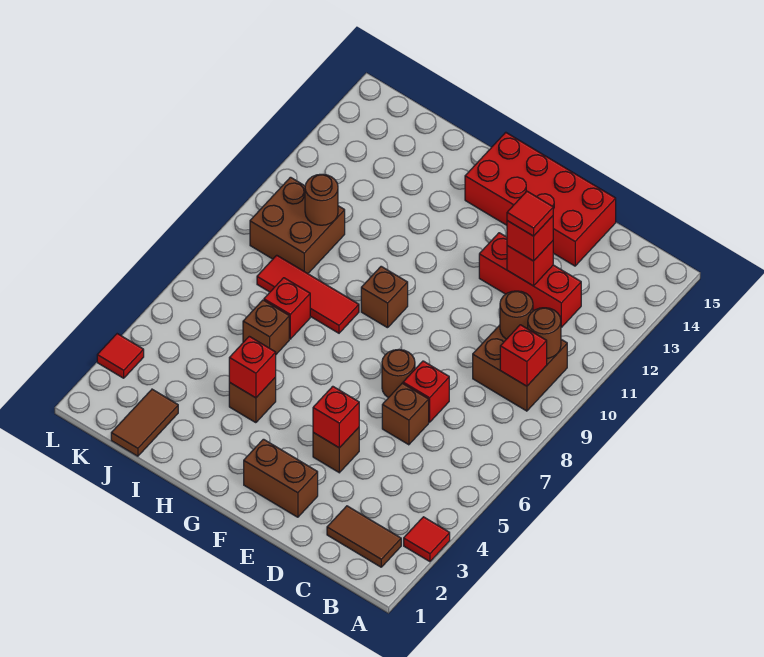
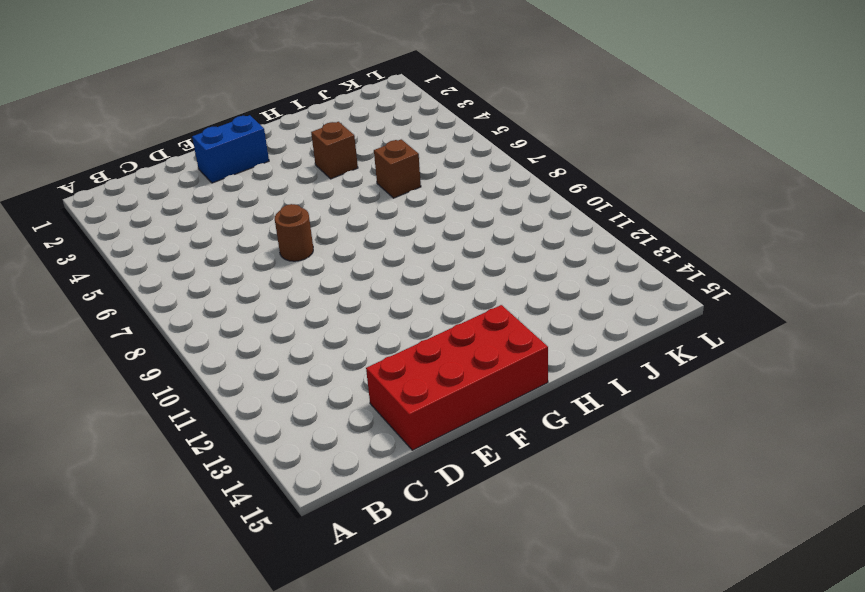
blue 1x2 brick [192,115,269,183] -> brown 1x2 brick [244,439,318,517]
none -> red 1x1 tile [404,517,450,562]
none -> brown 1x2 tile [327,506,401,567]
none -> brown 2x2 brick [473,325,567,411]

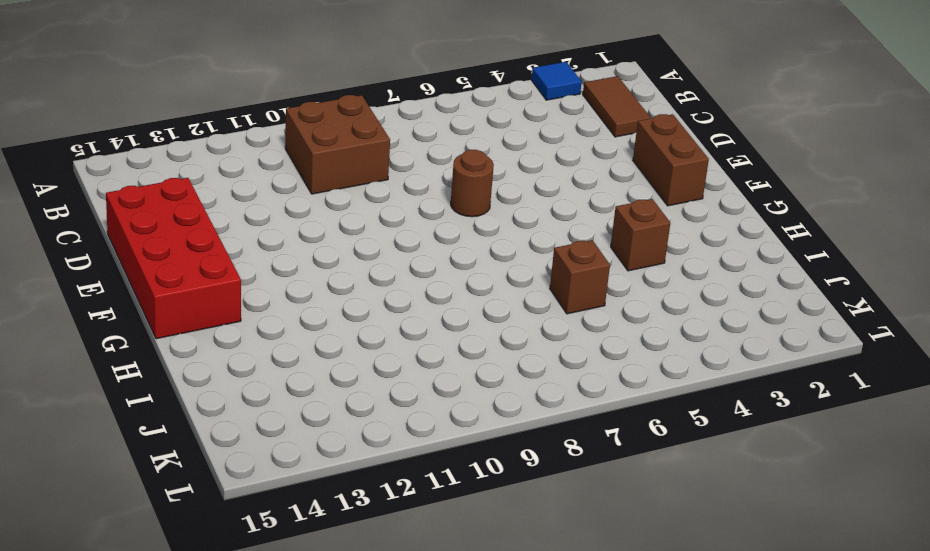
blue 1x1 tile [531,62,582,100] -> red 1x1 tile [404,517,450,562]
none -> red 1x3 brick [479,233,581,327]
none -> brown 1x1 brick [382,383,429,445]
none -> red 1x1 brick [403,361,449,422]

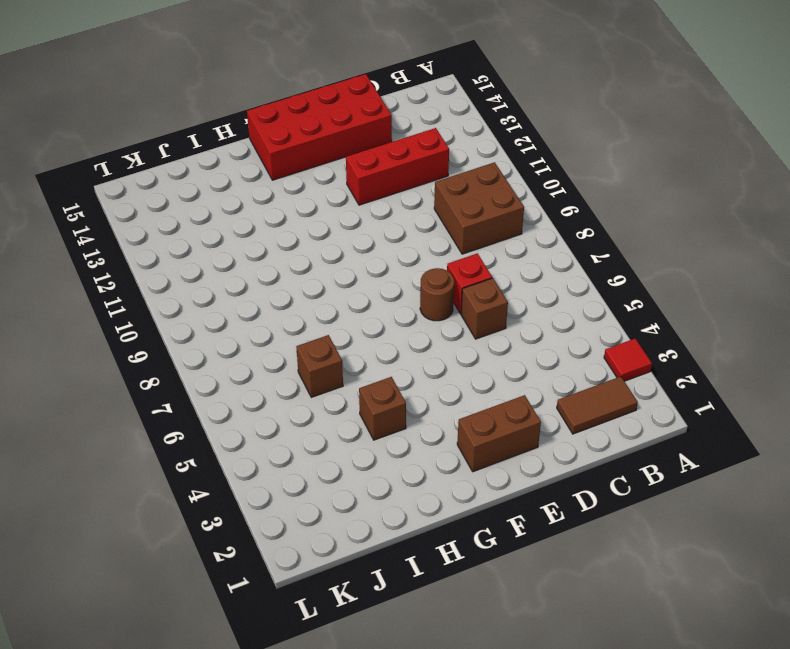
none -> brown 1x1 brick [313,428,359,473]
none -> brown 1x1 brick [361,266,408,328]
none -> red 1x3 tile [257,255,359,333]

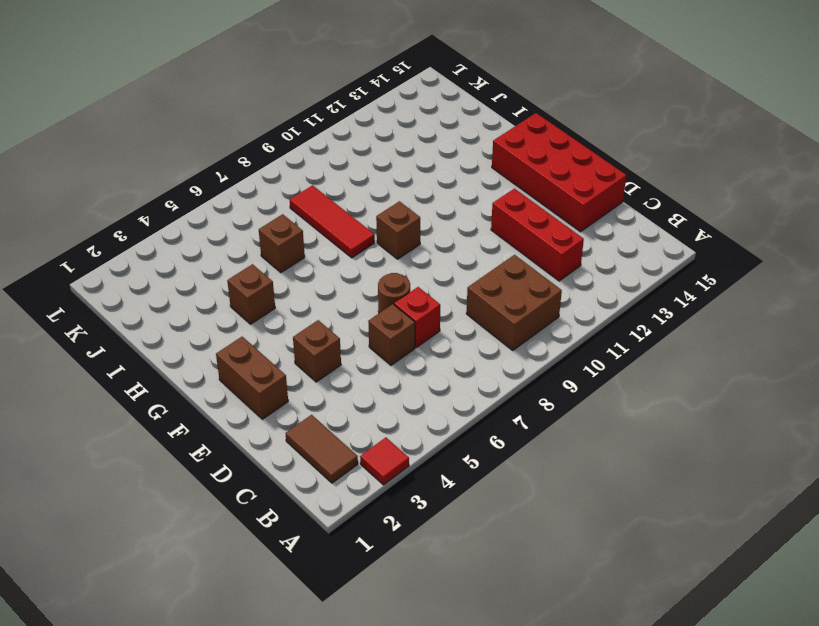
none -> red 1x1 brick [264,278,310,339]
none -> brown 1x2 tile [111,389,178,456]
none -> brown 2x2 brick [250,177,345,274]

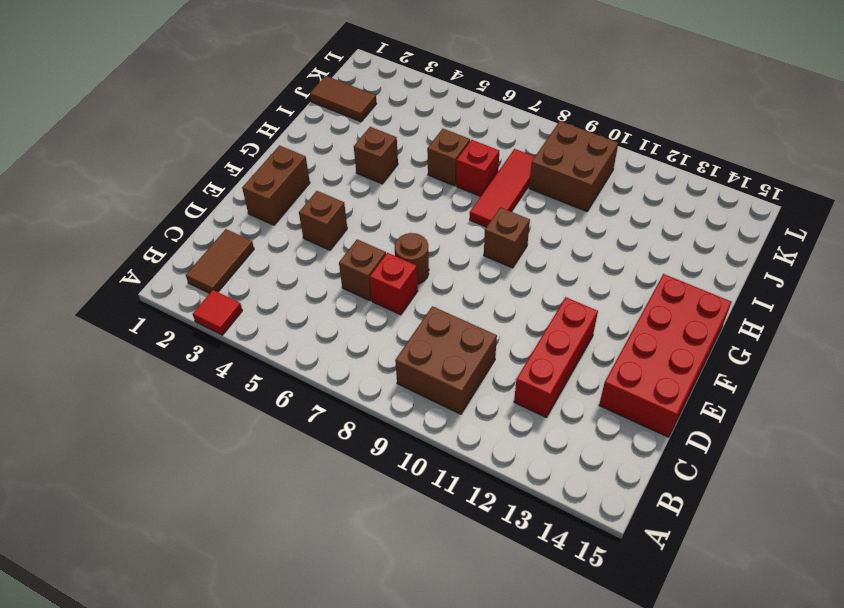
none -> red 1x1 tile [97,334,144,378]
none -> red 1x1 brick [500,325,547,386]
none -> brown 1x1 round brick [528,308,561,358]

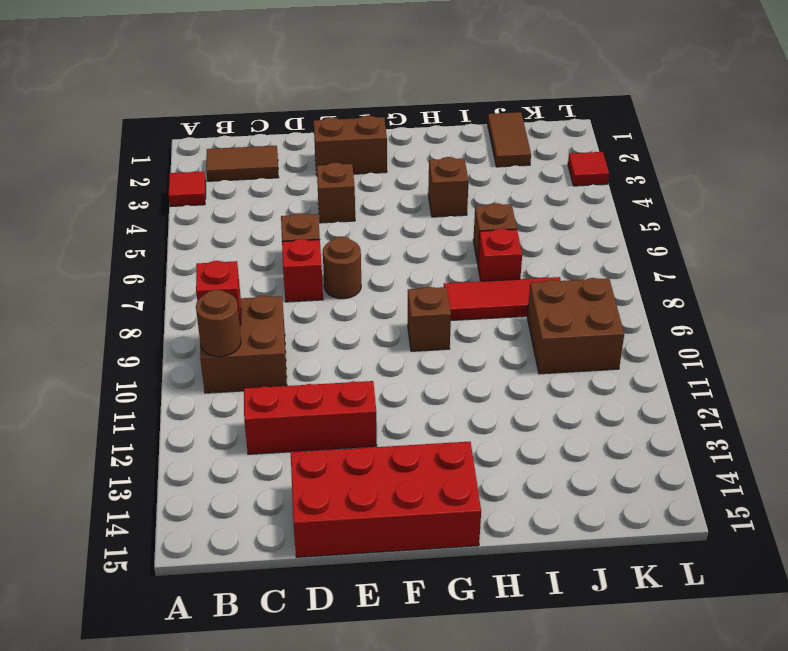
none -> brown 1x1 round brick [500,291,533,339]
none -> red 1x1 brick [507,241,553,286]
none -> red 1x1 brick [313,386,359,448]

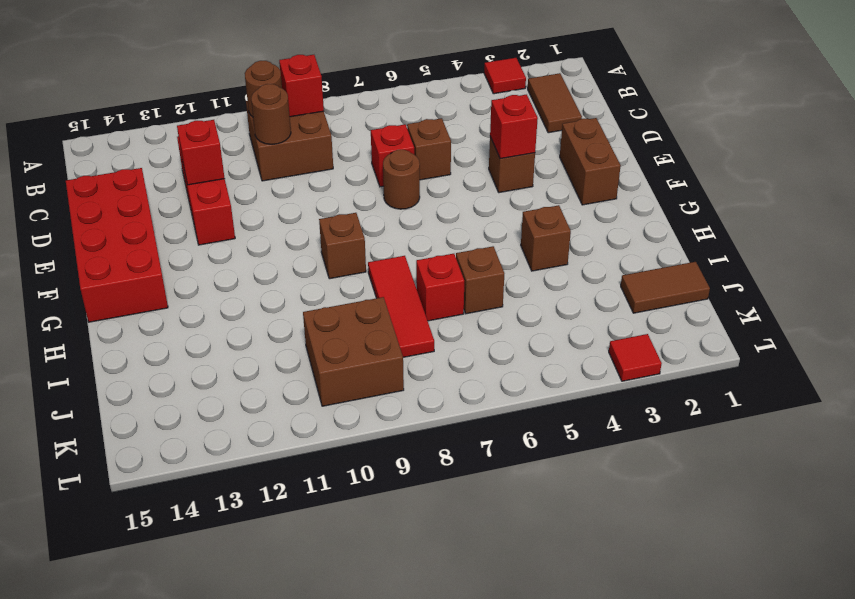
none -> red 1x1 brick [229,336,276,398]
none -> brown 1x1 round brick [305,174,338,225]
none -> red 1x1 brick [507,216,553,261]

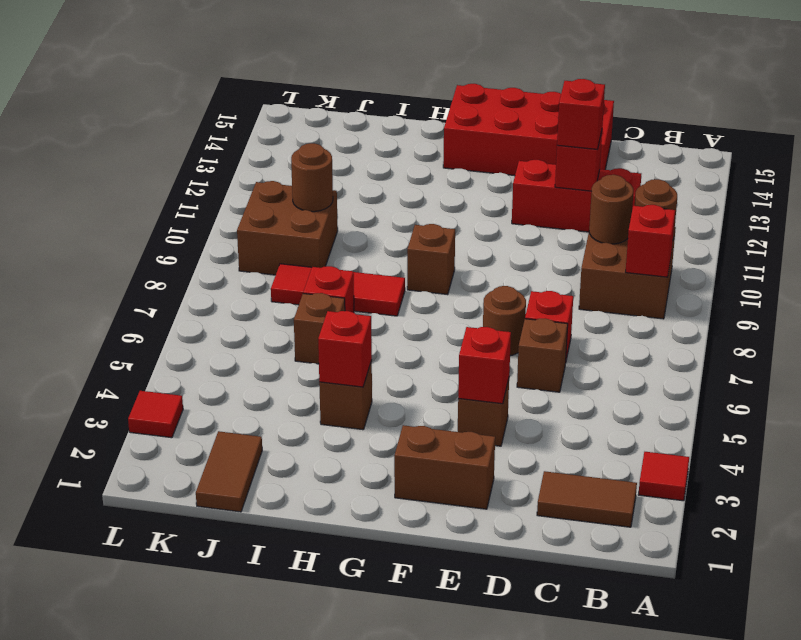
none -> red 1x1 tile [507,191,553,236]

